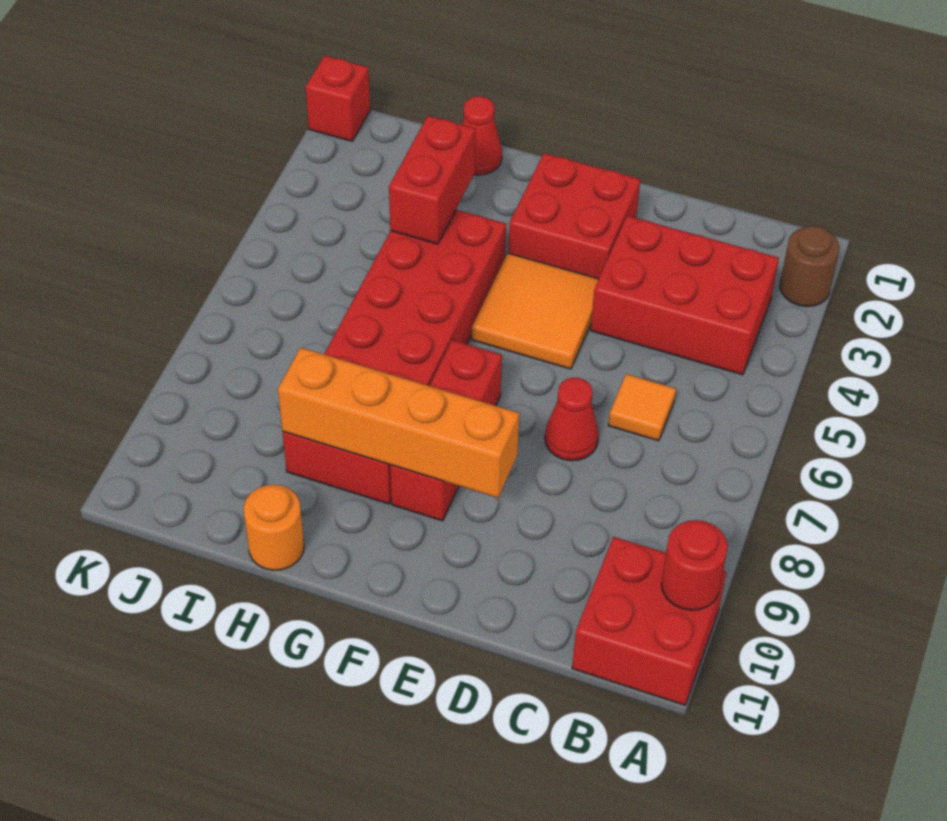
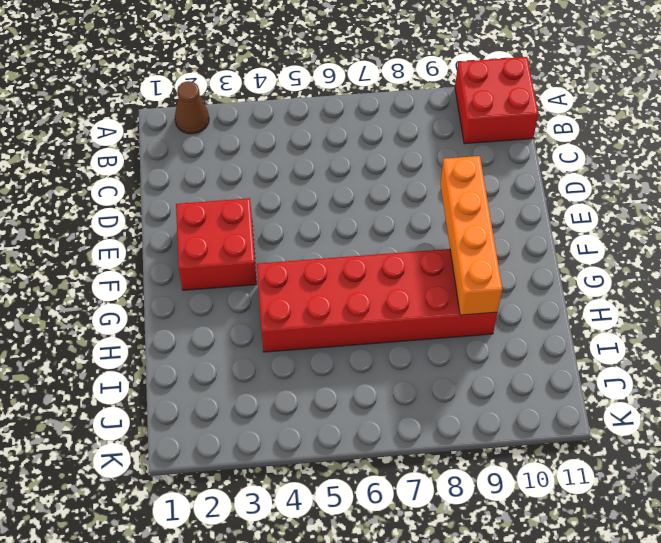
brown 1x1 cone [175,81,209,134] -> brown 1x1 round brick [780,226,839,307]
none -> red 2x3 brick [591,216,779,375]
none -> orange 1x1 tile [608,374,676,441]
none -> red 1x1 cone [545,378,599,461]

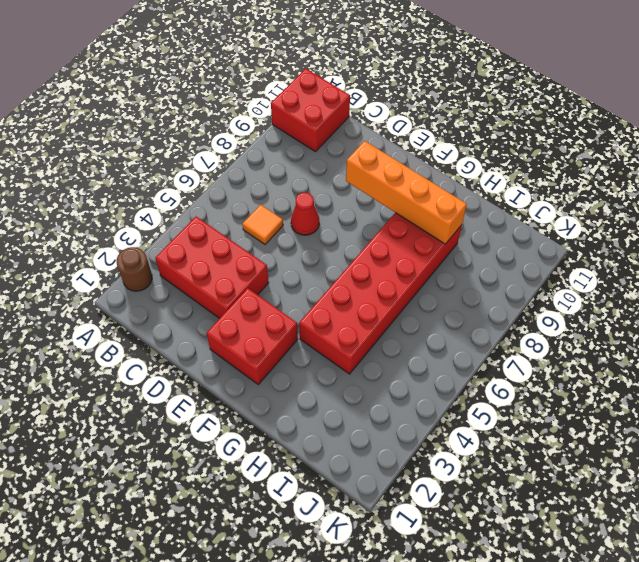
none -> orange 2x2 tile [472,253,599,369]
none -> red 1x3 brick [390,340,502,521]
none -> red 1x1 cone [462,96,502,175]

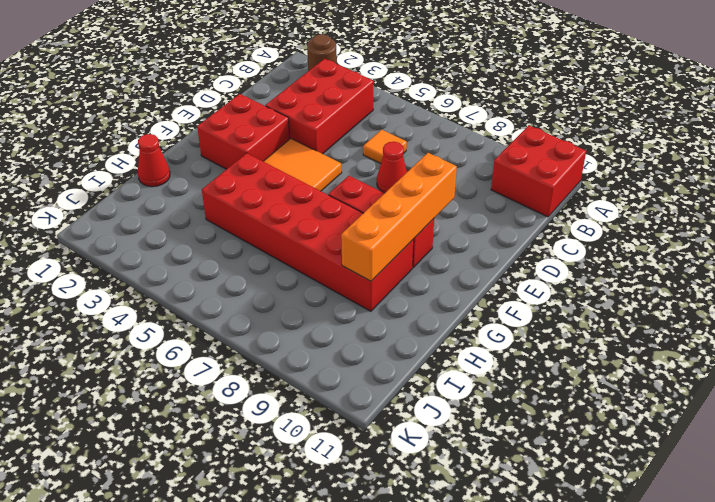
none -> orange 1x1 round brick [244,485,304,570]
none -> red 1x1 brick [306,56,370,141]
none -> red 1x1 round brick [661,520,728,610]

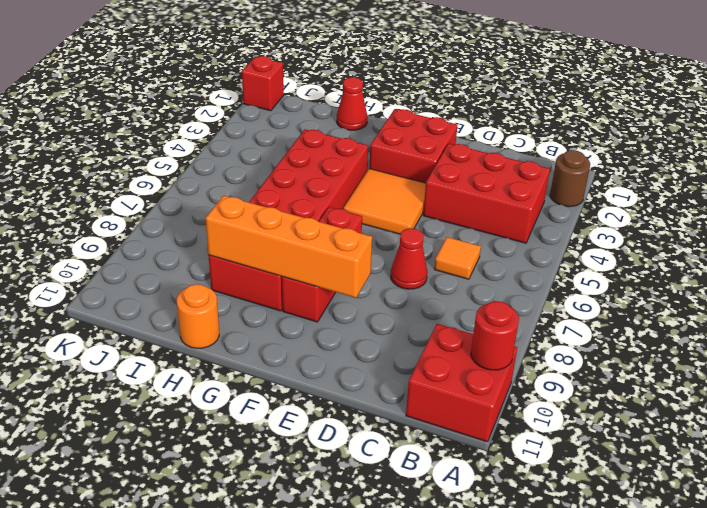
none -> red 1x2 brick [389,116,475,244]

